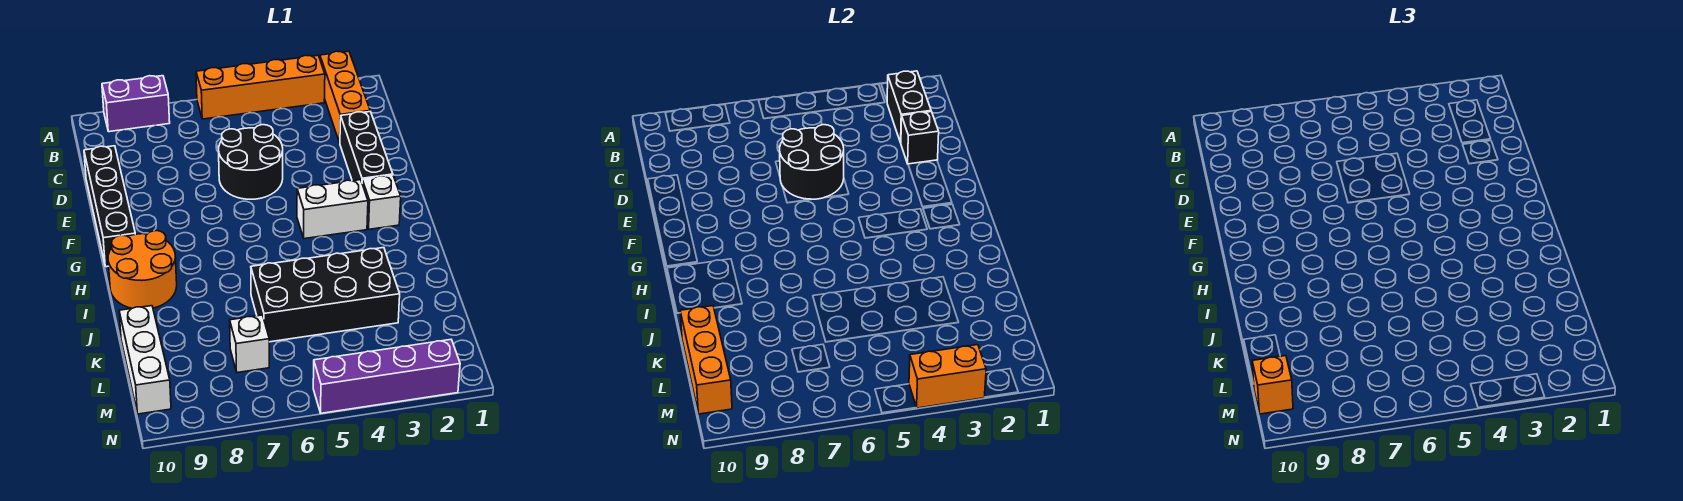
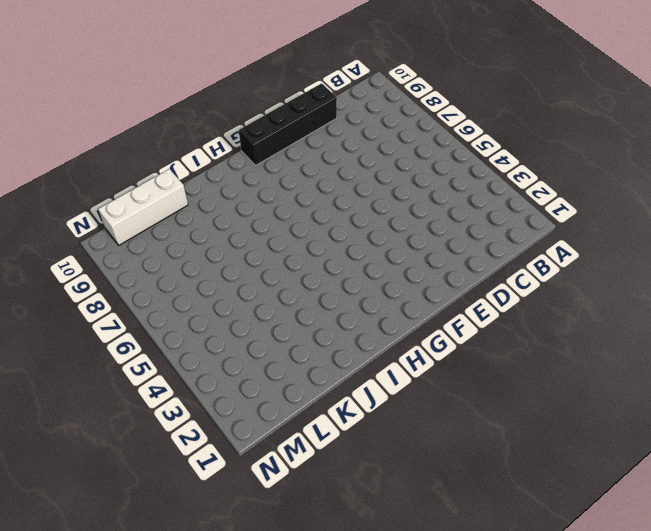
none -> orange 1x3 brick [320,51,370,143]
none -> orange 1x4 brick [196,55,325,119]
none -> purple 1x2 brick [102,76,170,132]

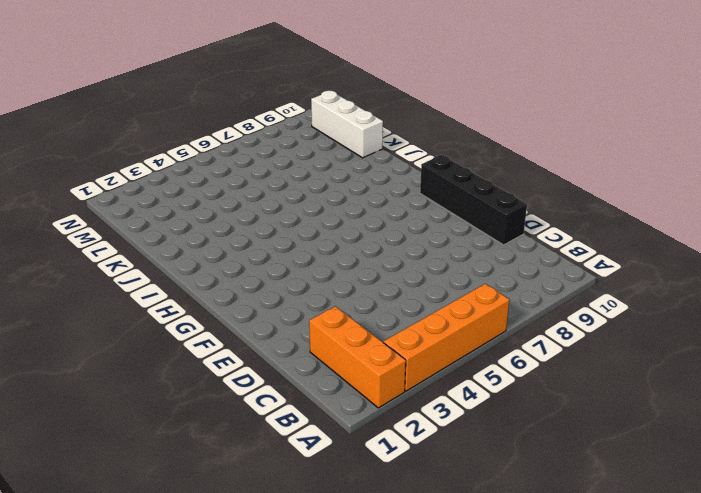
none -> purple 1x2 brick [102,76,170,132]
none -> black 1x3 brick [340,112,393,182]
none -> black 2x2 round brick [219,125,283,199]

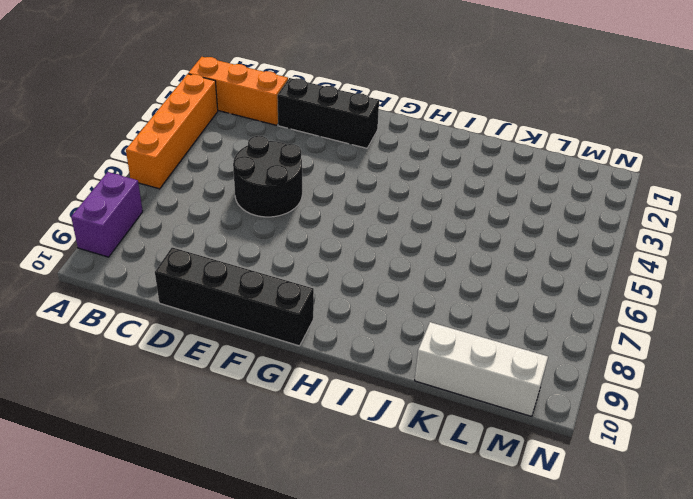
none -> white 1x1 brick [362,175,401,229]
none -> white 1x2 brick [297,180,368,239]
none -> orange 2x2 round brick [108,231,177,309]

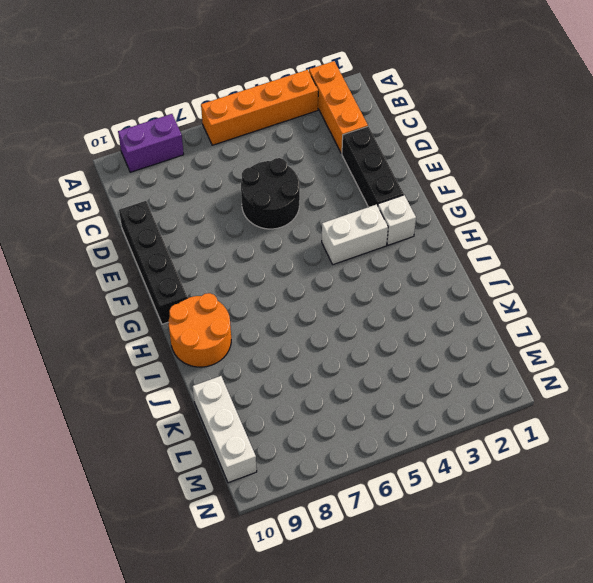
none -> black 2x4 brick [251,248,400,342]
none -> white 1x1 brick [230,315,269,373]
none -> purple 1x4 brick [313,340,460,413]

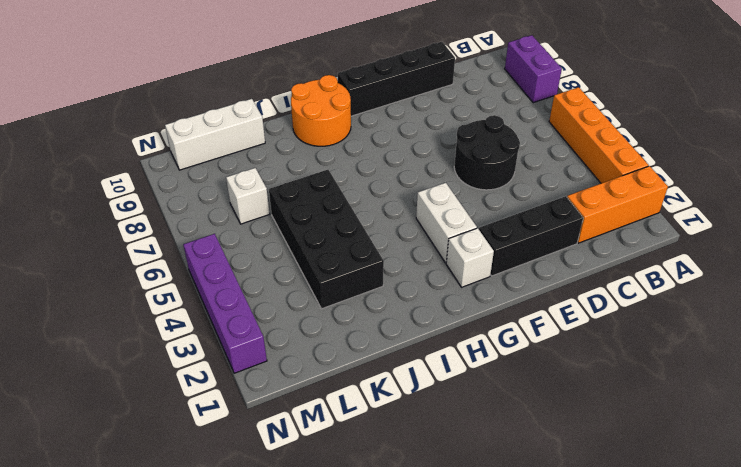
none -> black 1x2 brick [887,71,931,143]
none -> black 1x1 brick [901,112,939,164]
none -> black 2x2 round brick [780,125,844,199]

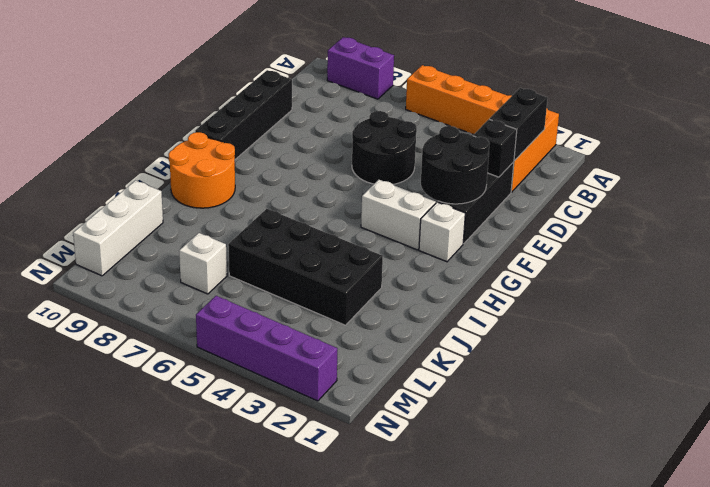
black 2x2 round brick [421,126,490,204] -> black 2x2 round brick moved to [780,125,844,199]
none -> orange 1x3 brick [680,306,732,414]
none -> orange 1x2 brick [909,345,986,408]
none -> orange 1x1 brick [1252,356,1293,414]

